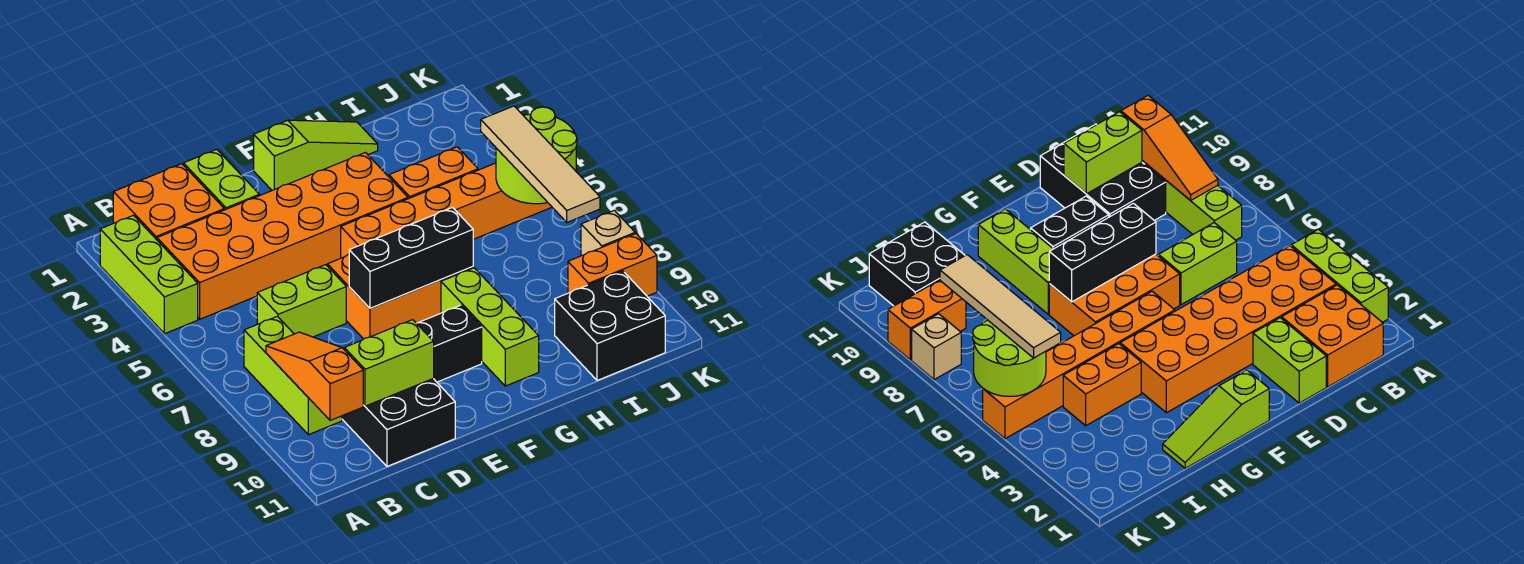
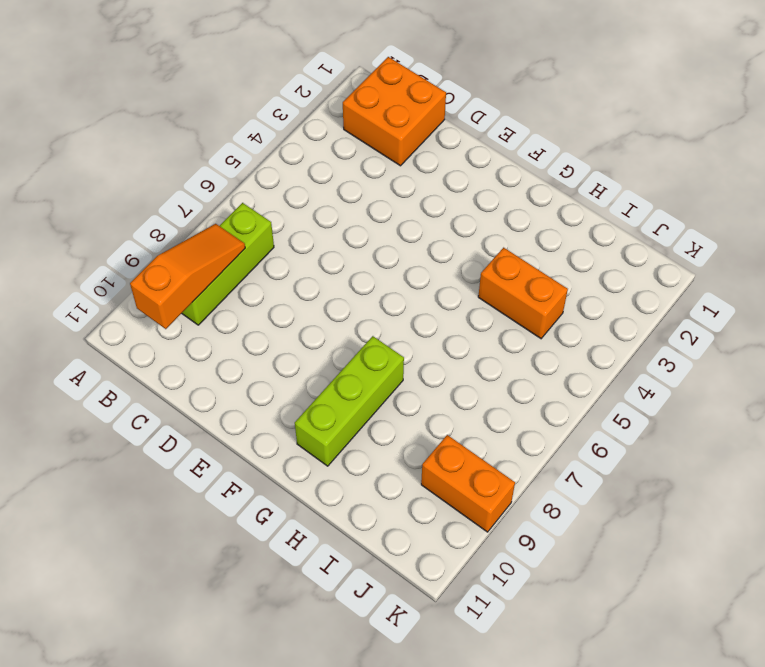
none -> lime 1x3 brick [100,215,198,334]
none -> orange 2x6 brick [157,153,408,319]
none -> lime 1x2 brick [257,265,346,337]

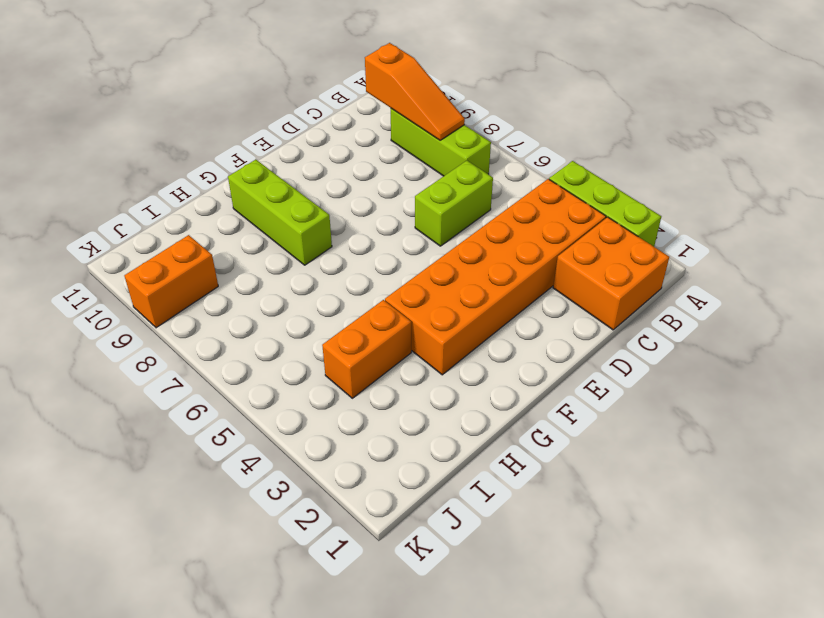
none -> black 2x3 brick [342,379,455,466]
none -> lime 1x2 brick [184,149,259,210]
none -> orange 2x3 brick [327,254,473,339]

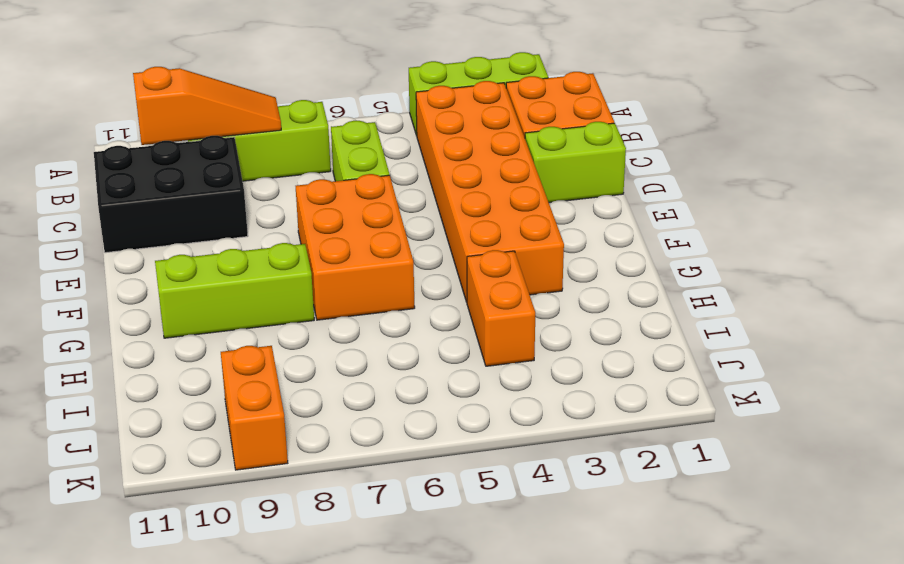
none -> black 1x2 brick [417,305,482,382]
none -> lime 1x3 slope [254,120,378,190]
none -> orange 1x6 brick [341,163,552,258]

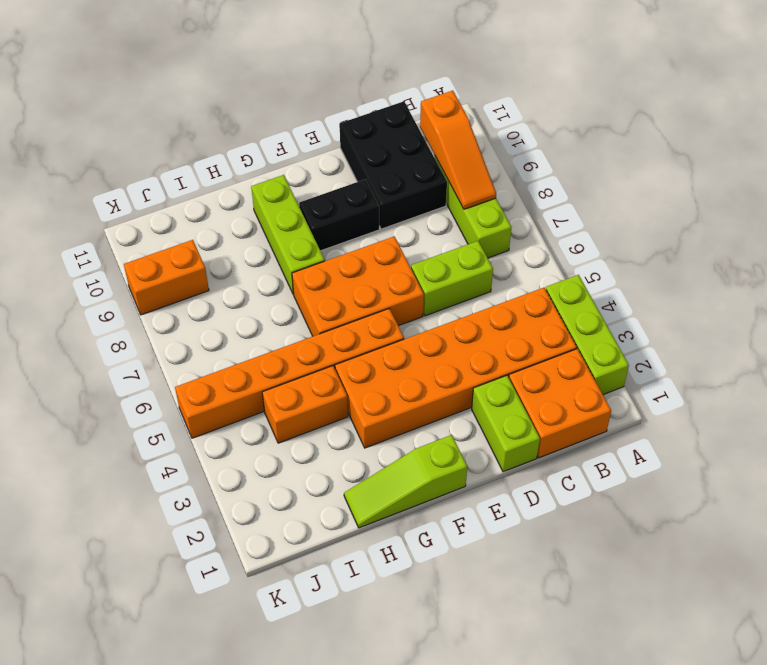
none -> black 2x2 brick [555,271,665,380]
none -> tan 1x1 brick [581,210,635,256]
none -> lime 1x2 brick [344,320,434,406]

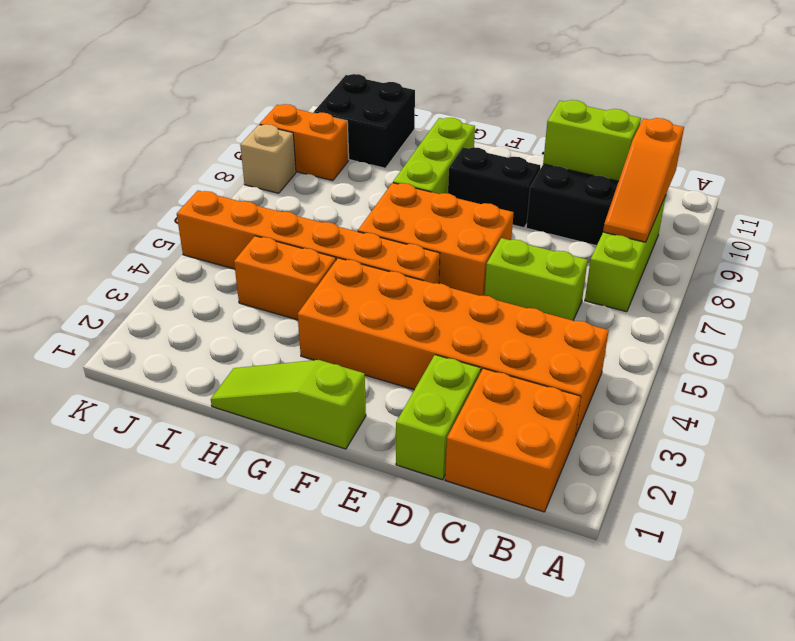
none -> lime 1x3 brick [100,215,198,334]
none -> black 1x3 brick [349,208,473,308]
none -> lime 2x2 round brick [496,107,577,204]

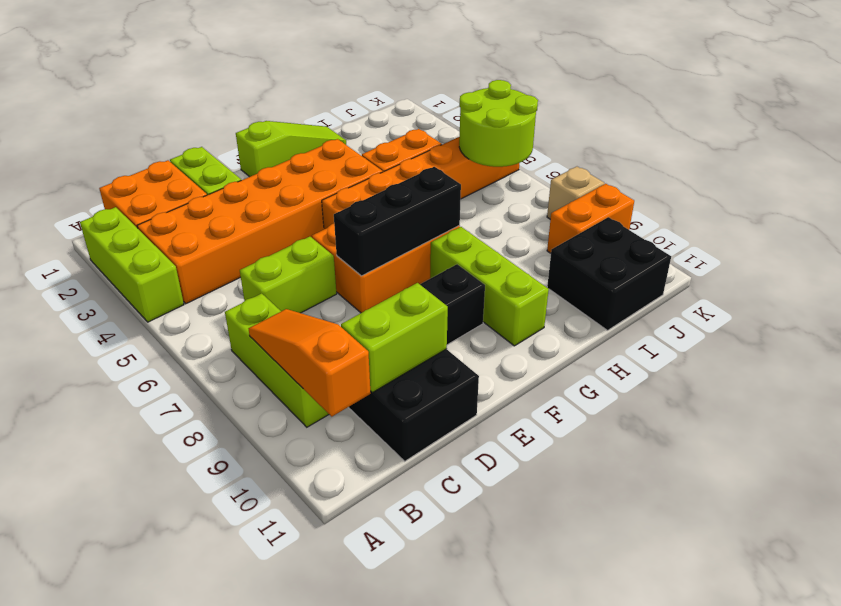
none -> tan 1x4 tile [481,106,600,222]

